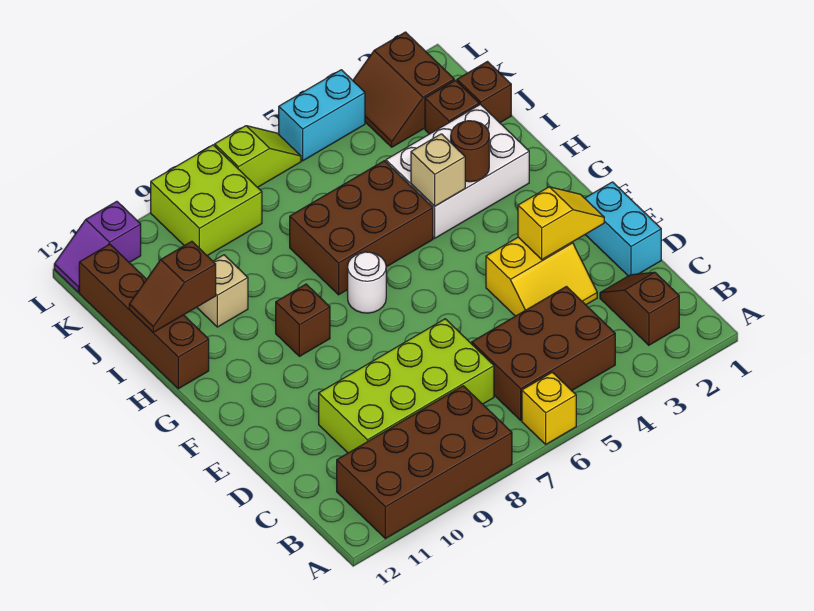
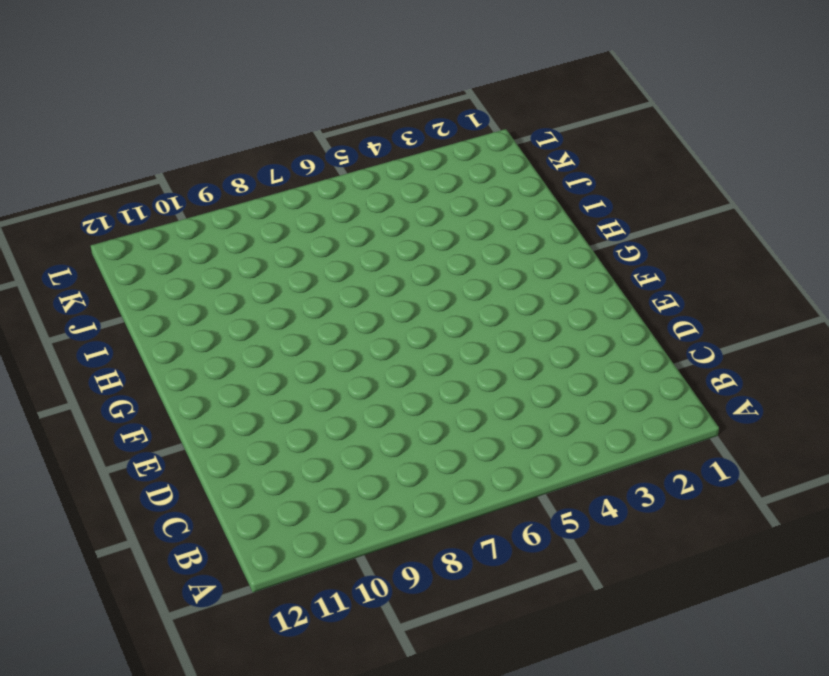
none -> yellow 1x1 brick [522,372,576,444]
none -> brown 2x4 brick [337,386,512,539]
none -> brown 1x2 slope [600,272,679,345]

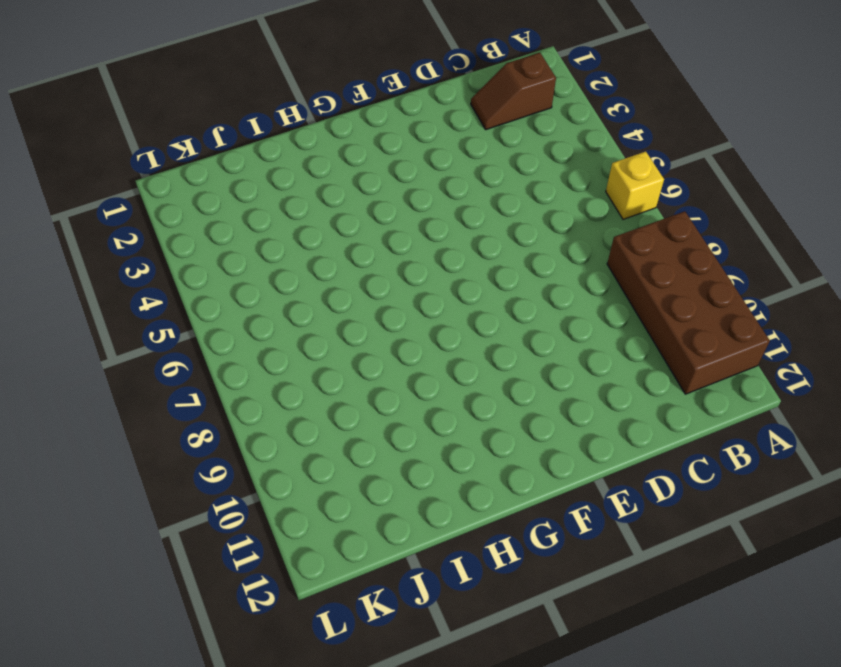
none -> brown 2x3 brick [472,287,615,420]
none -> lime 2x4 brick [319,319,494,453]
none -> cyan 1x2 brick [585,182,661,276]

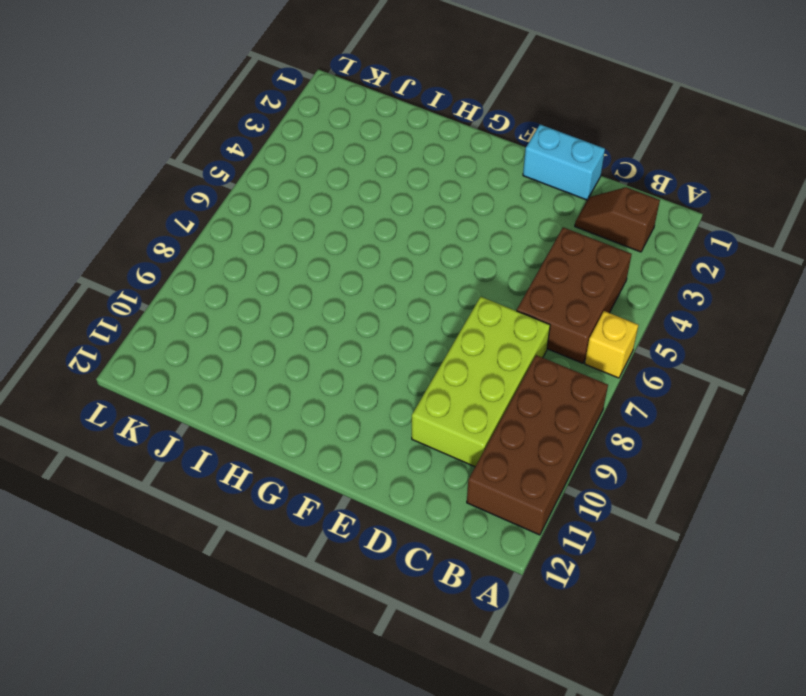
none -> yellow 2x2 slope [486,237,597,316]
none -> white 1x1 round brick [348,252,386,313]
none -> brown 1x1 brick [276,284,330,356]

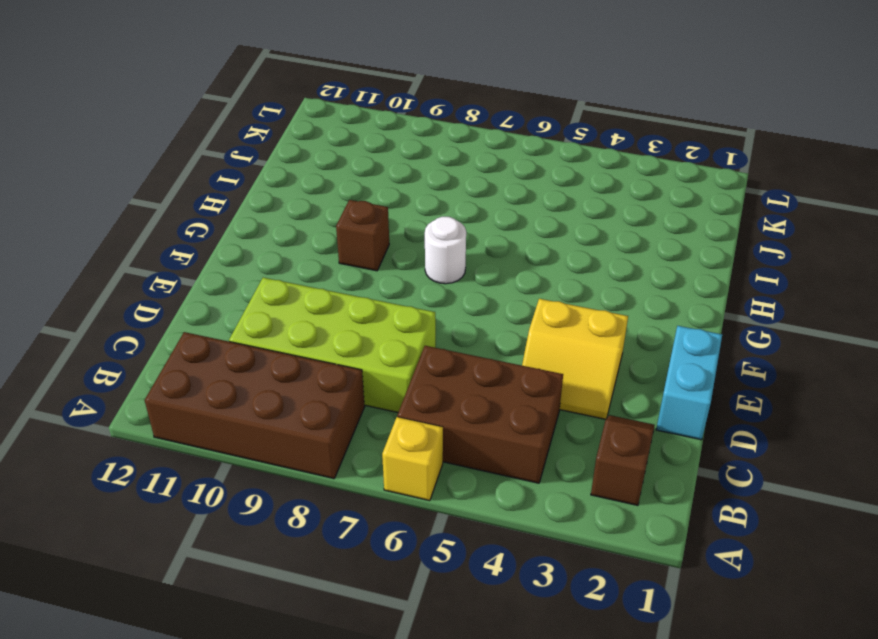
none -> white 2x3 brick [386,104,529,238]
none -> brown 2x3 brick [290,161,433,295]
none -> brown 1x4 brick [79,244,209,389]

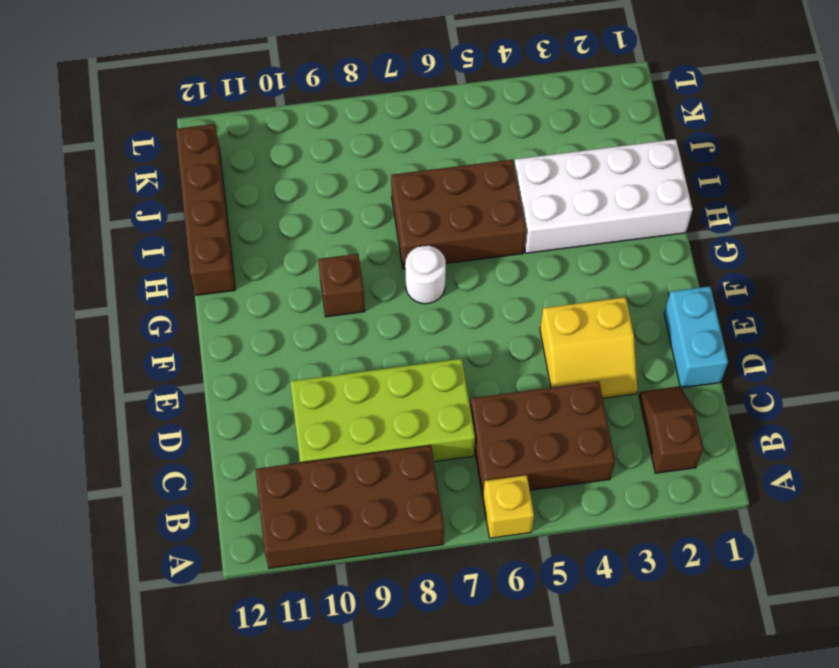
white 2x4 brick [514,139,693,253] -> white 2x3 brick [386,104,529,238]
none -> tan 1x1 brick [197,255,248,327]
none -> brown 1x1 brick [457,62,511,123]
none -> brown 1x1 brick [425,80,479,134]

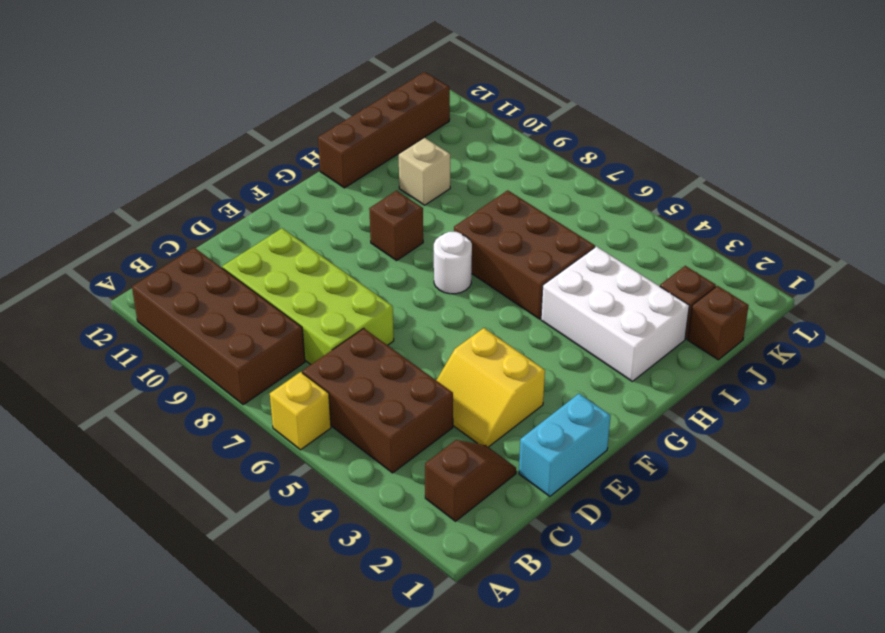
none -> brown 2x2 slope [353,32,454,147]
none -> lime 2x2 brick [151,145,262,256]
none -> cyan 1x2 brick [279,70,365,161]

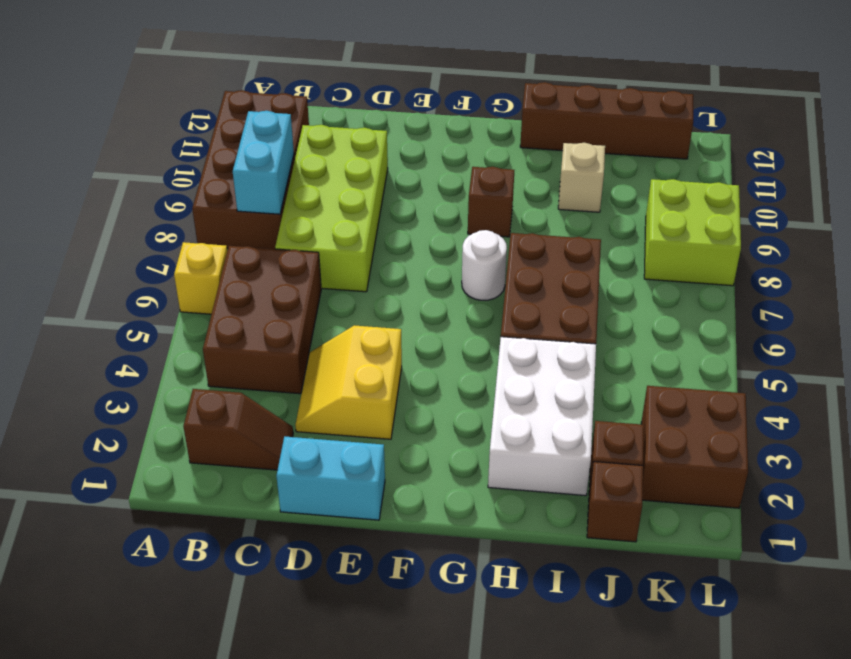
cyan 1x2 brick [233,111,294,214] -> cyan 1x2 brick moved to [279,70,365,161]
brown 2x2 brick [641,386,748,508] -> brown 2x2 slope [353,32,454,147]
none -> lime 1x2 slope [215,126,301,187]
none -> purple 1x2 slope [54,201,141,292]
none -> yellow 1x2 slope [518,187,604,260]

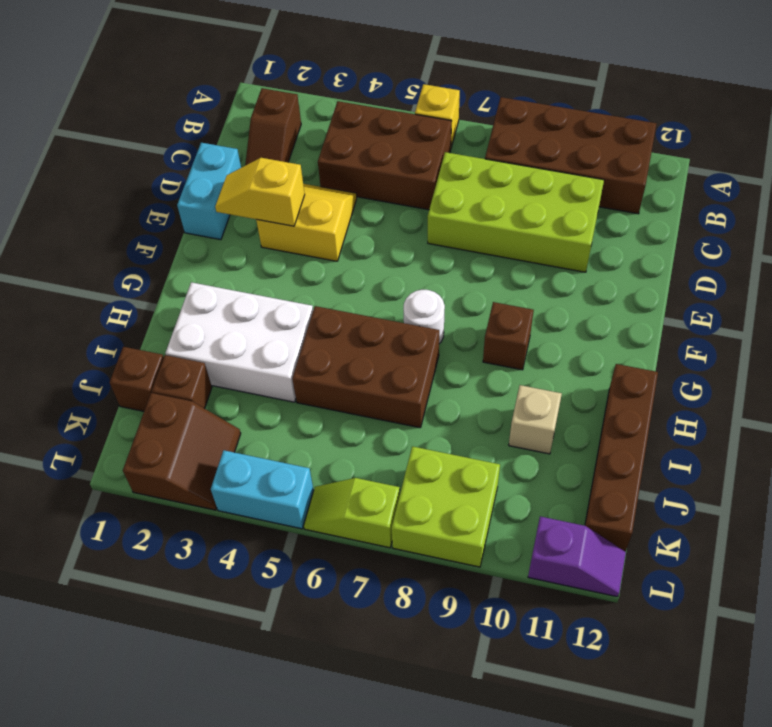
none -> brown 1x1 round brick [451,121,489,182]
none -> tan 1x1 brick [411,134,465,206]
none -> brown 1x2 slope [129,241,216,332]

